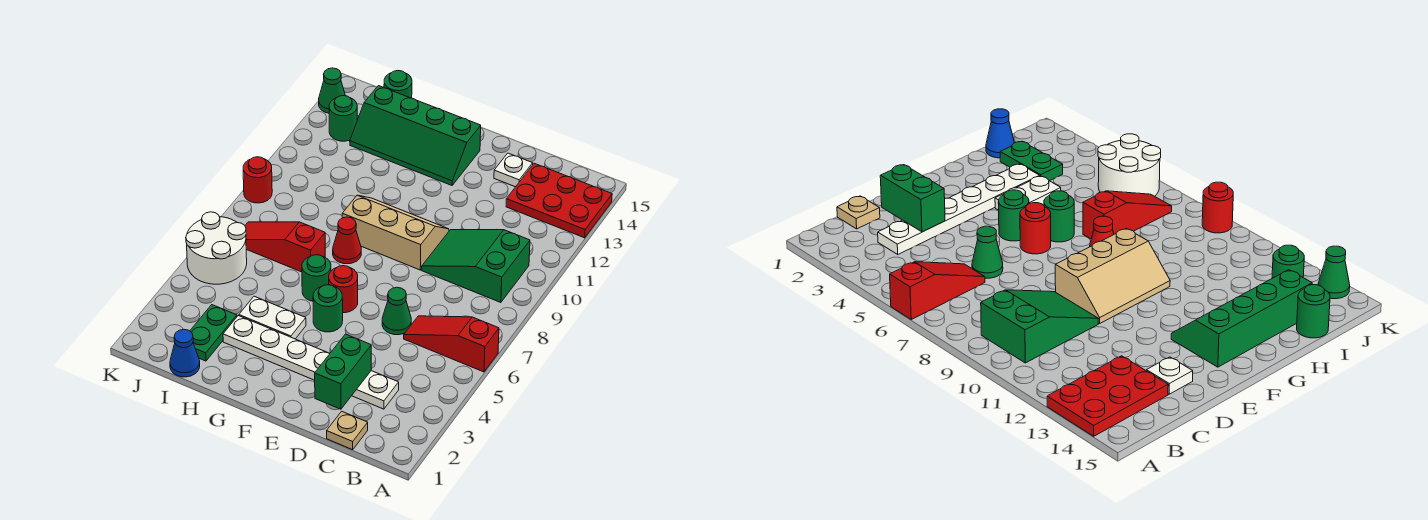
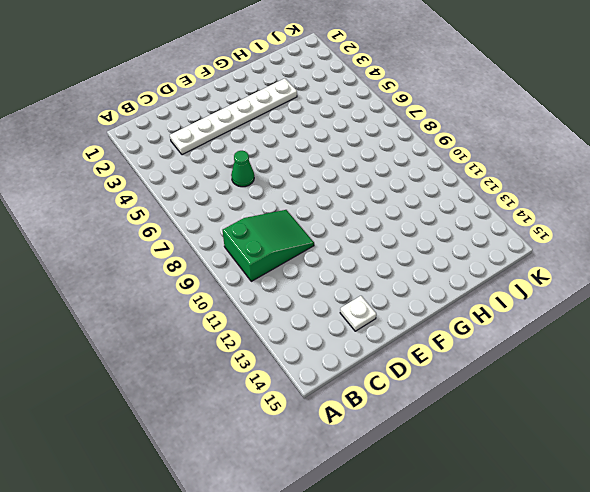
none -> red 1x3 slope [404,316,499,372]
none -> red 2x3 plate [506,163,612,238]
none -> tan 1x1 plate [327,411,368,450]

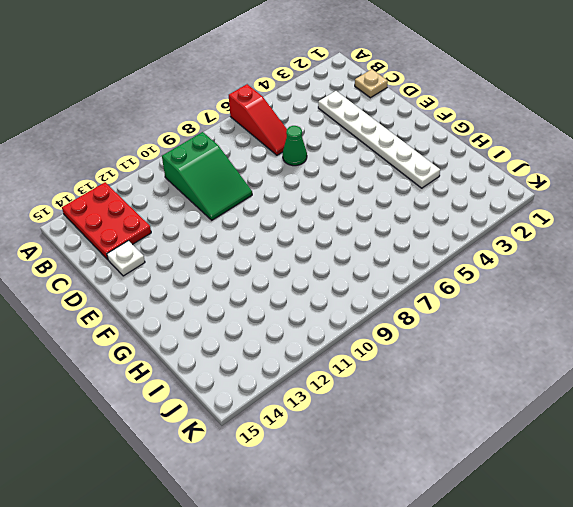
none -> tan 2x3 slope [342,195,449,270]
none -> green 1x1 round brick [313,285,343,332]
none -> red 1x1 round brick [329,266,358,313]

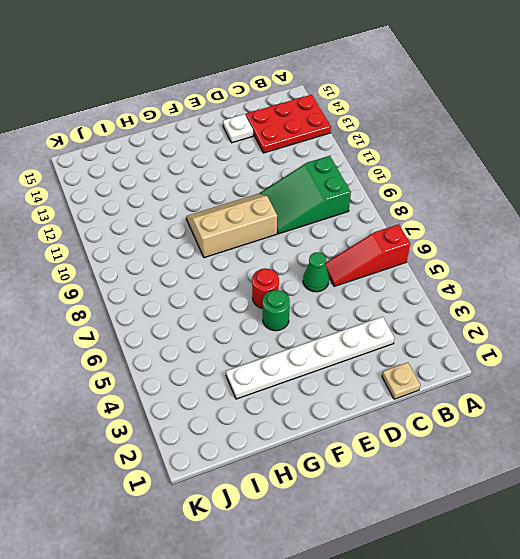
none -> green 2x4 slope [350,86,481,185]
none -> white 1x2 plate [239,296,306,339]
none -> green 1x1 round brick [302,255,331,301]

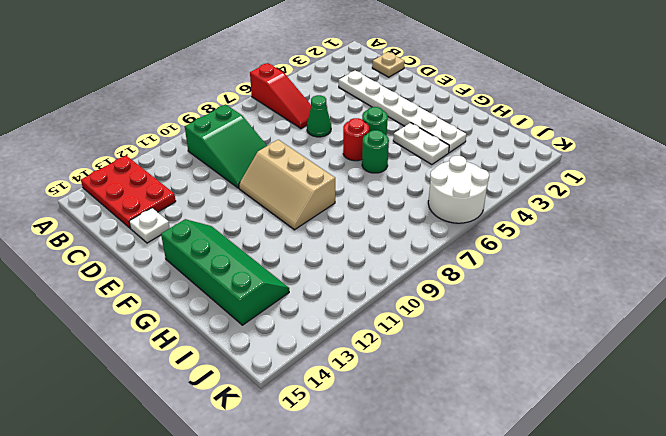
none -> red 1x1 cone [333,217,361,264]
none -> red 1x3 slope [245,222,325,272]
none -> blue 1x1 cone [170,329,200,377]

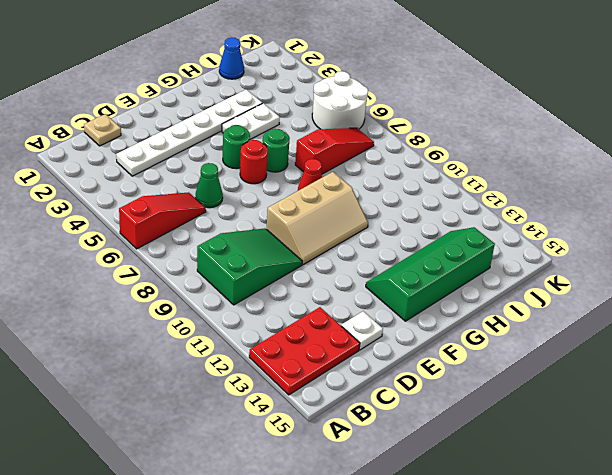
none -> green 1x2 plate [190,305,237,361]
none -> green 1x1 round brick [384,71,412,98]
none -> green 1x1 round brick [329,96,357,141]

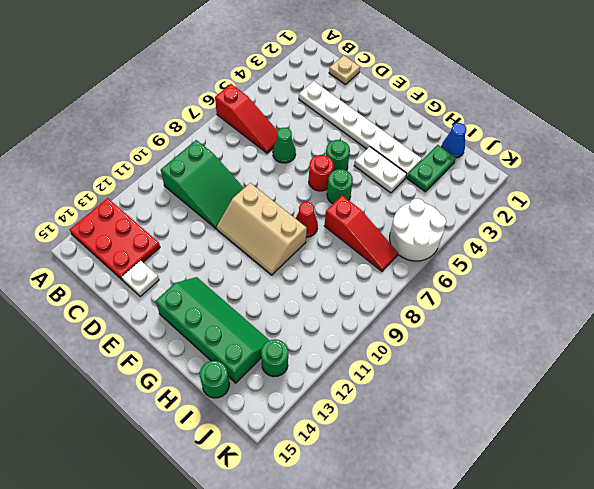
none -> red 1x1 round brick [243,157,272,203]
none -> green 1x1 cone [319,68,345,113]
none -> green 1x2 brick [315,334,371,409]

